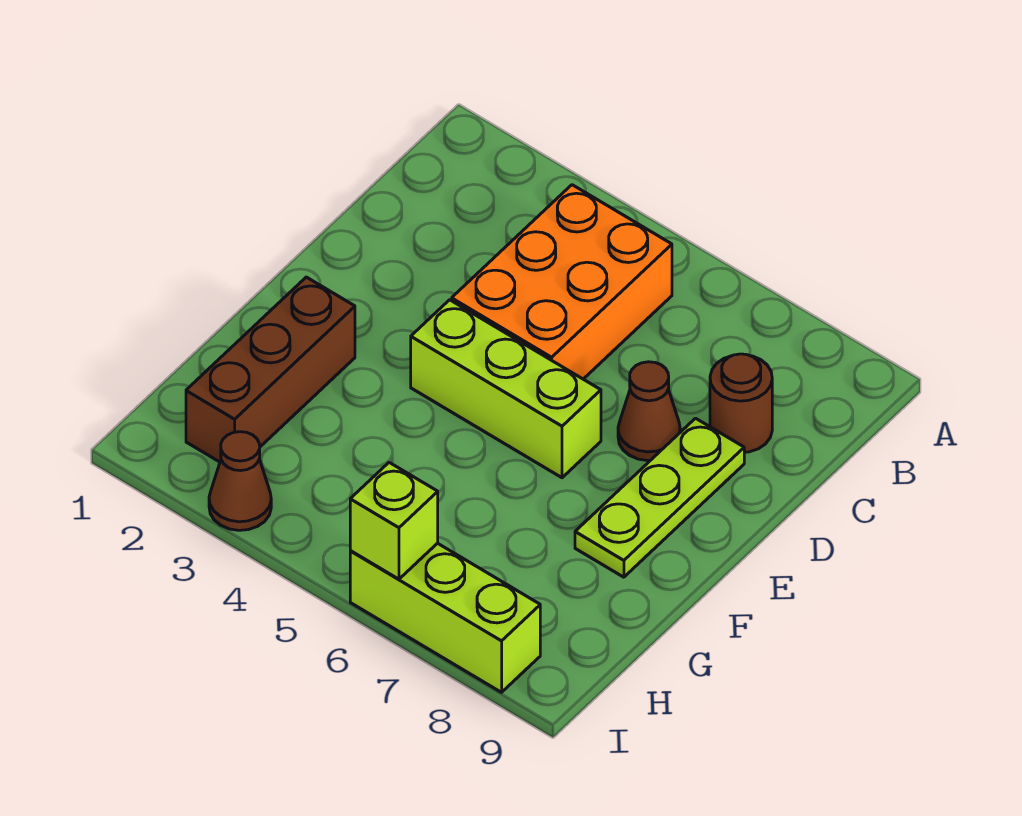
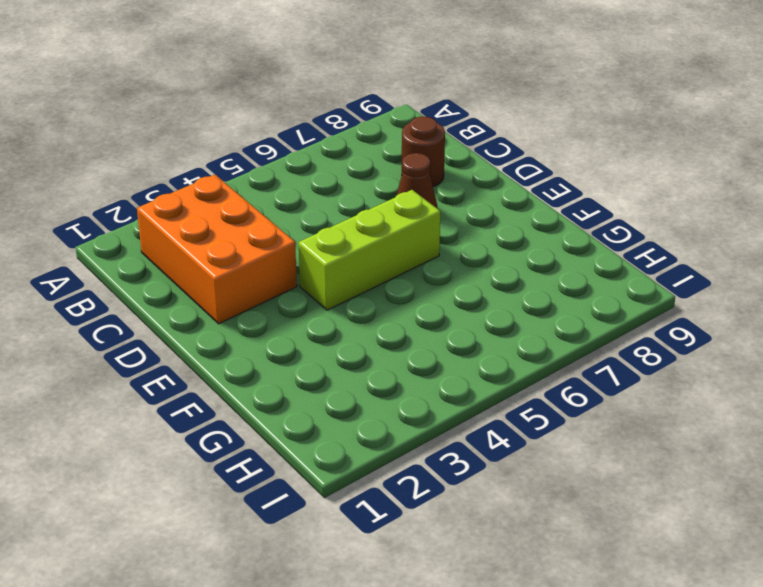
orange 2x3 brick [137,175,297,324] -> orange 2x3 brick moved to [452,185,672,379]
none -> lime 1x3 plate [575,418,744,577]
none -> brown 1x3 brick [186,277,355,462]

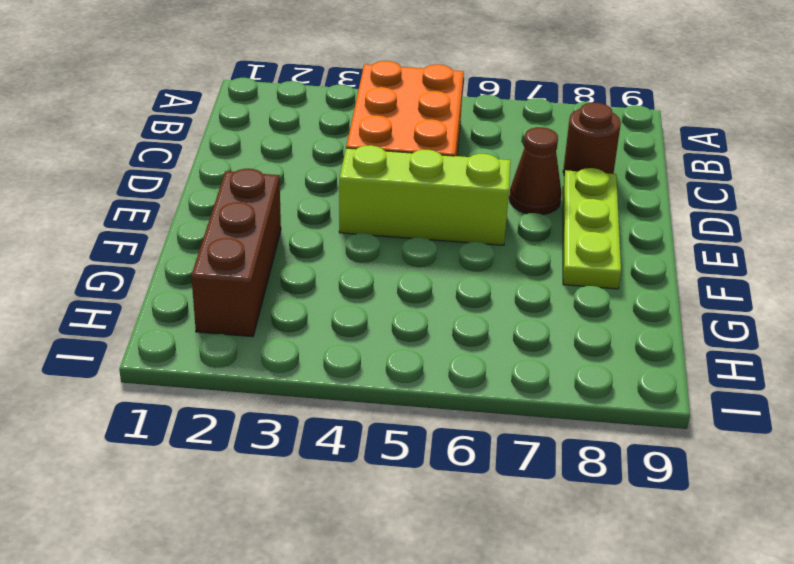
none -> brown 1x1 cone [209,432,271,530]
none -> lime 1x3 brick [350,543,540,692]

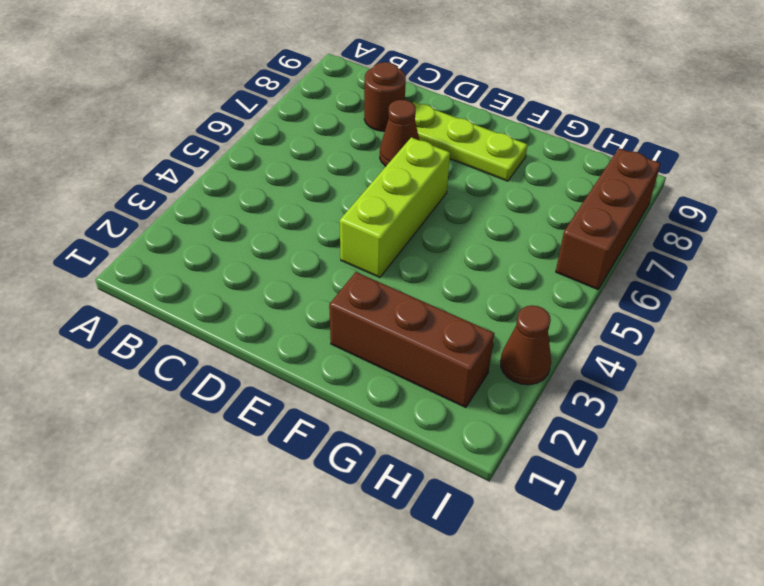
brown 1x3 brick [556,148,661,290] -> lime 1x3 brick [350,543,540,692]
none -> orange 2x3 brick [452,185,672,379]
none -> lime 1x1 brick [350,463,438,579]

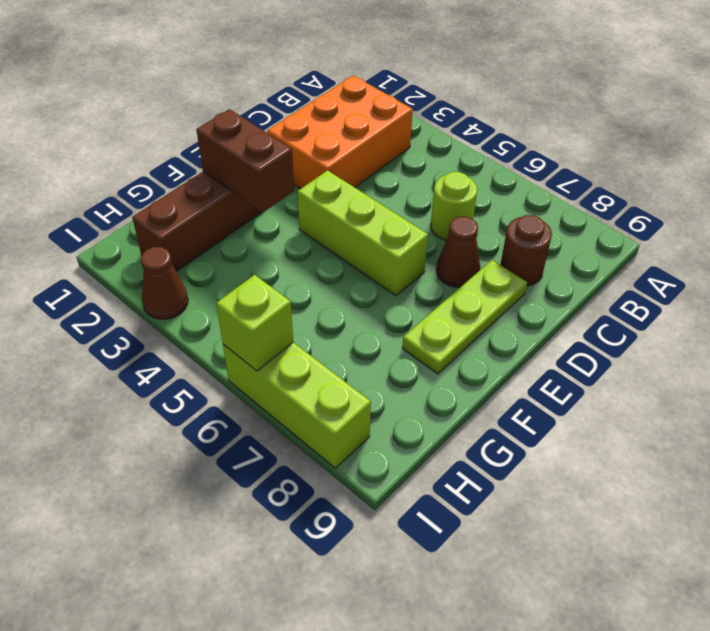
orange 2x3 brick [267,75,413,189] -> orange 2x3 brick moved to [452,185,672,379]
lime 1x1 round brick [431,172,477,240] -> none
brown 1x2 brick [196,109,294,212] -> none

